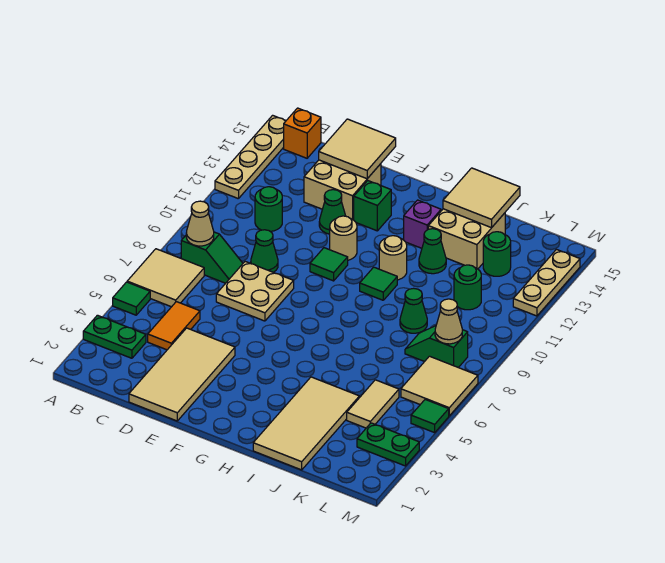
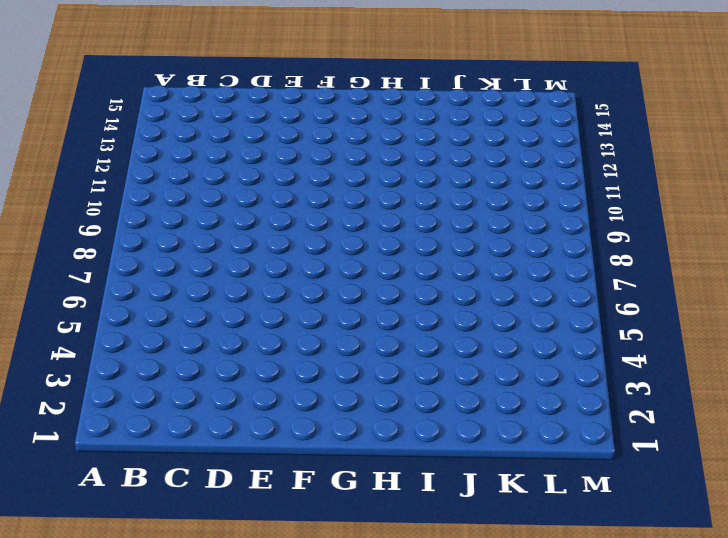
none -> green 1x2 plate [83,315,146,358]
none -> green 1x1 tile [113,282,150,315]
none -> tan 2x2 tile [127,249,204,307]
none -> tan 1x4 plate [215,115,286,199]

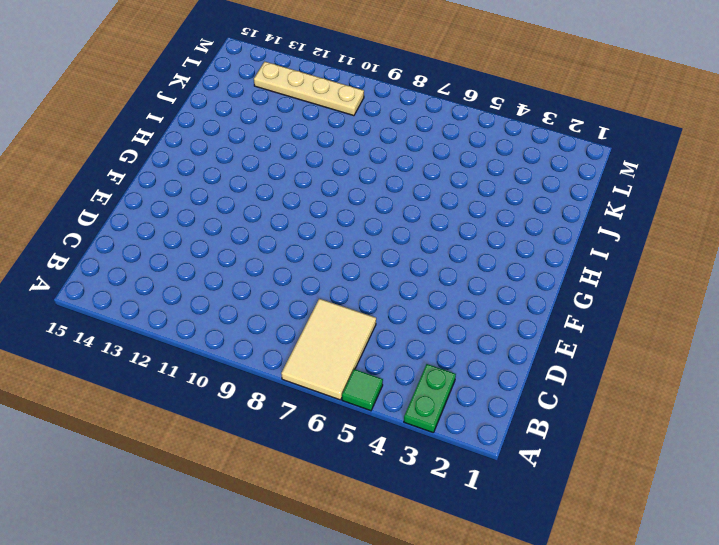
tan 2x3 tile [281,299,376,400] -> tan 2x2 tile [127,249,204,307]
tan 1x4 plate [254,62,364,116] -> tan 1x4 plate moved to [215,115,286,199]
none -> green 1x2 slope [181,232,243,283]
none -> orange 1x1 brick [284,108,321,158]
none -> orange 1x2 tile [148,302,200,350]
none -> green 1x1 round brick [255,187,282,232]

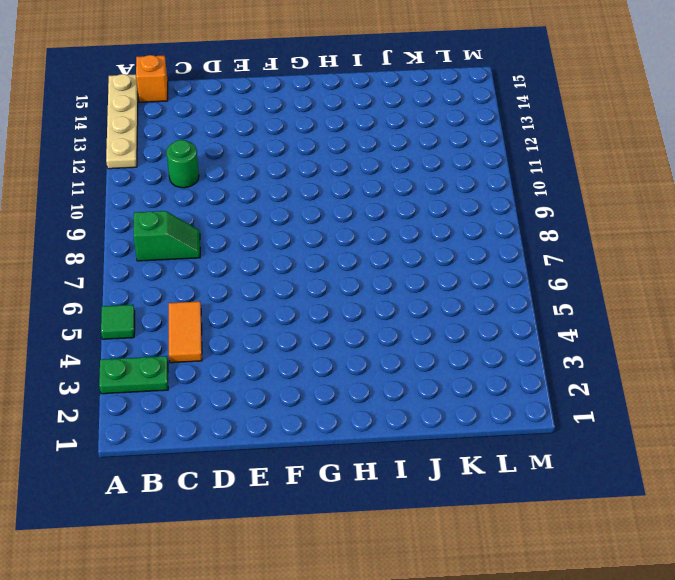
none -> tan 2x2 tile [127,249,204,307]
none -> tan 2x4 tile [129,328,235,421]
none -> tan 2x2 plate [216,262,294,321]
none -> green 1x1 cone [251,230,278,272]

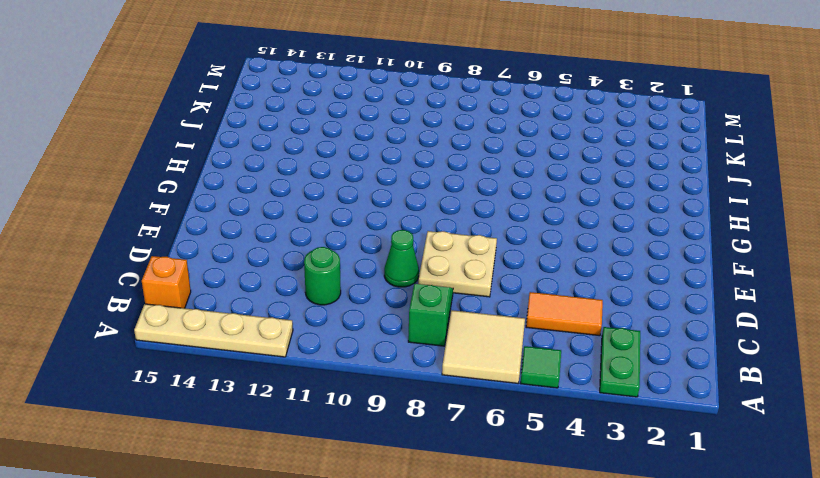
none -> tan 2x4 tile [129,328,235,421]
none -> tan 2x2 brick [304,160,381,220]
none -> green 1x1 cone [319,190,345,234]
none -> green 1x1 tile [310,248,348,281]

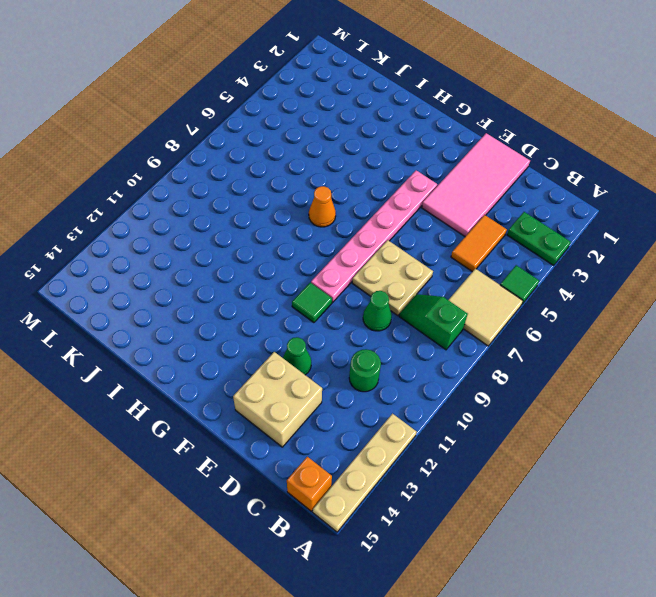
pink 2x4 tile [422,133,530,236] -> tan 2x4 tile [129,328,235,421]
pink 1x6 plate [311,170,437,302] -> none
orange 1x1 cone [309,186,336,227] -> none
none -> tan 1x1 round brick [330,216,357,260]
none -> green 1x1 brick [354,181,391,231]
none -> green 1x1 tile [360,267,397,300]
none -> tan 1x1 round brick [379,236,407,280]

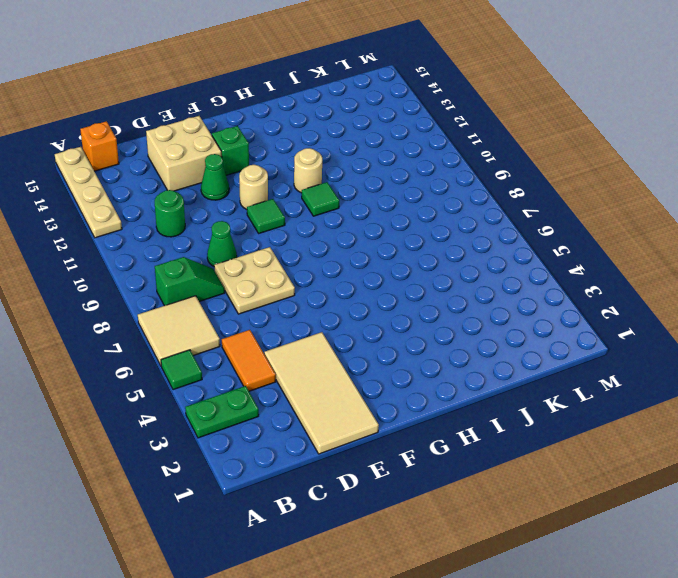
none -> purple 1x1 brick [404,200,441,248]
none -> tan 2x4 tile [253,377,359,470]
none -> green 1x1 cone [419,229,446,274]
none -> tan 2x2 brick [428,209,505,269]

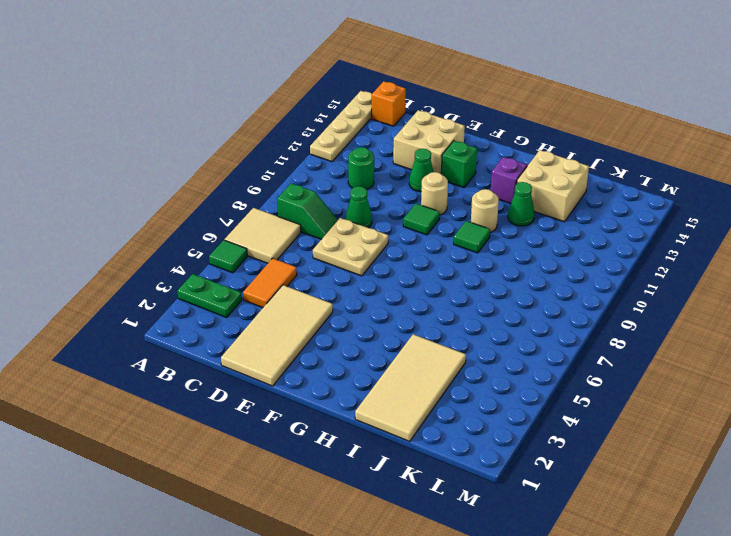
none -> green 1x1 cone [400,288,427,333]
none -> tan 1x2 tile [347,380,399,428]
none -> green 1x2 slope [405,326,468,368]
none -> green 1x1 round brick [454,265,481,310]

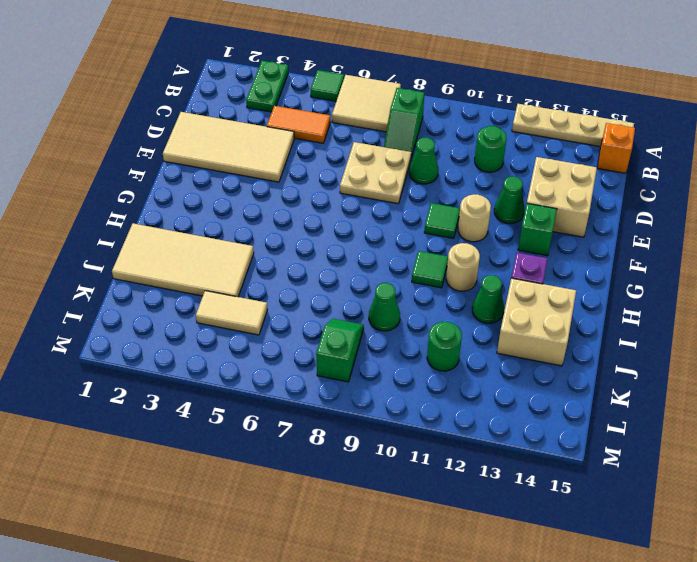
none -> green 1x1 round brick [483,232,511,276]
none -> green 1x2 plate [357,423,419,466]
none -> tan 2x2 tile [401,356,478,416]
none -> green 1x1 tile [411,400,449,433]

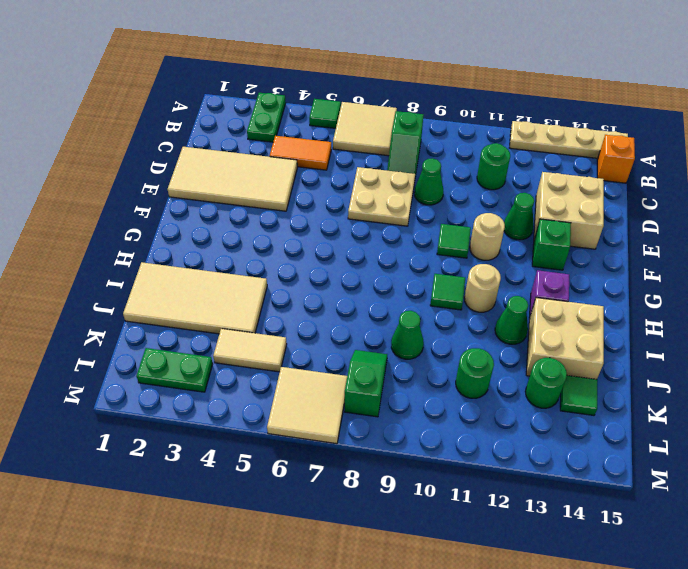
green 1x1 tile [560,376,597,415] -> green 1x1 tile moved to [411,400,449,433]
green 1x2 plate [136,348,213,392] -> green 1x2 plate turned to [357,423,419,466]
none -> tan 1x3 plate [513,250,580,316]
none -> tan 1x1 cone [186,201,214,246]
none -> tan 2x2 tile [319,119,396,179]
none -> tan 2x2 tile [443,168,520,228]

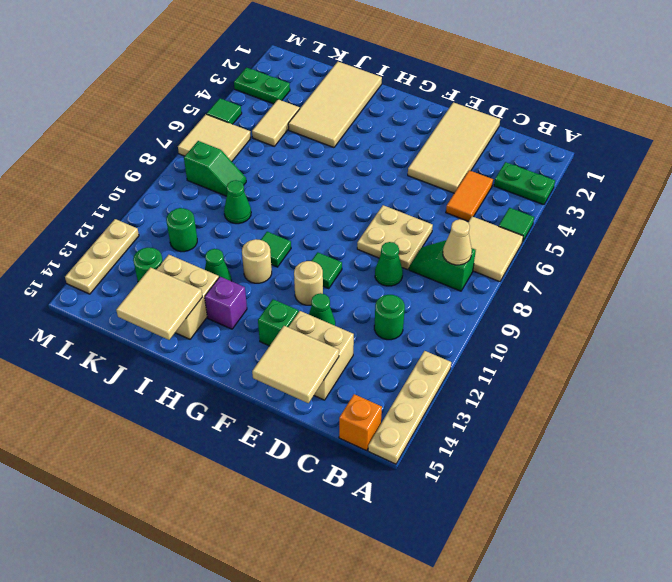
none -> tan 1x1 cone [435,299,462,344]

